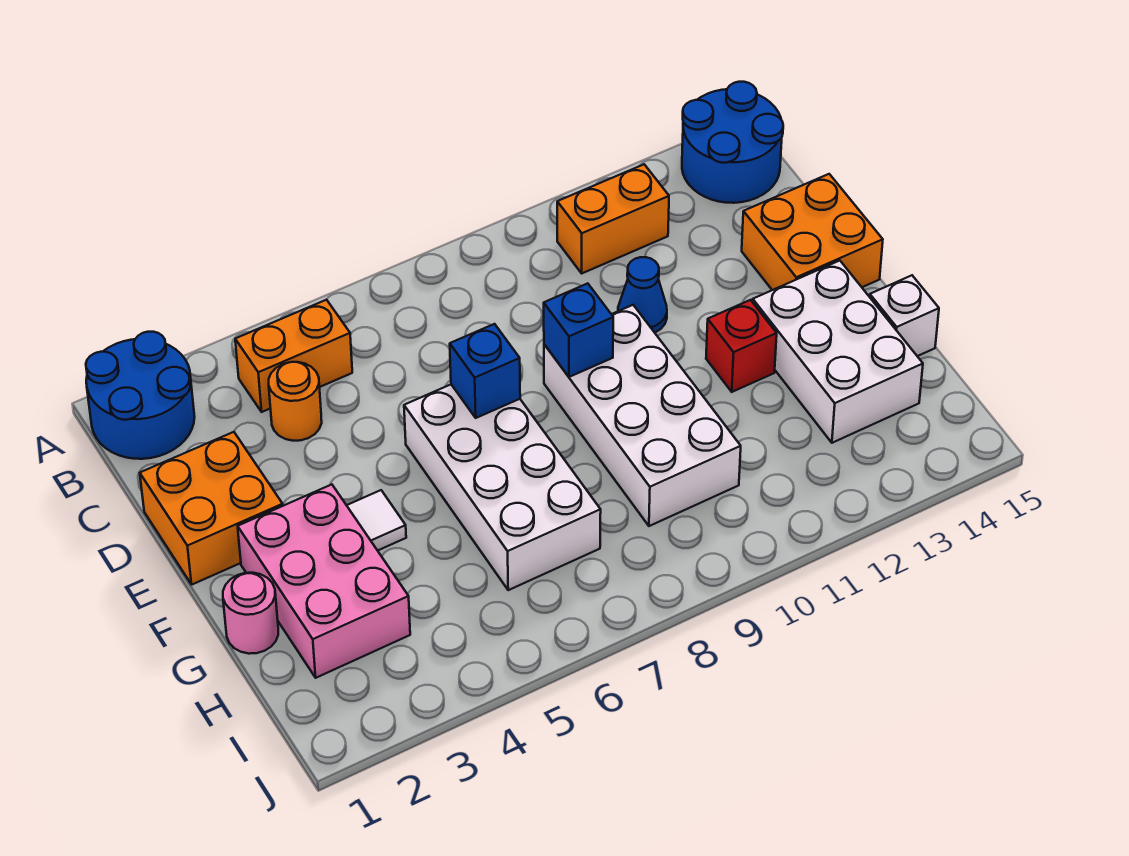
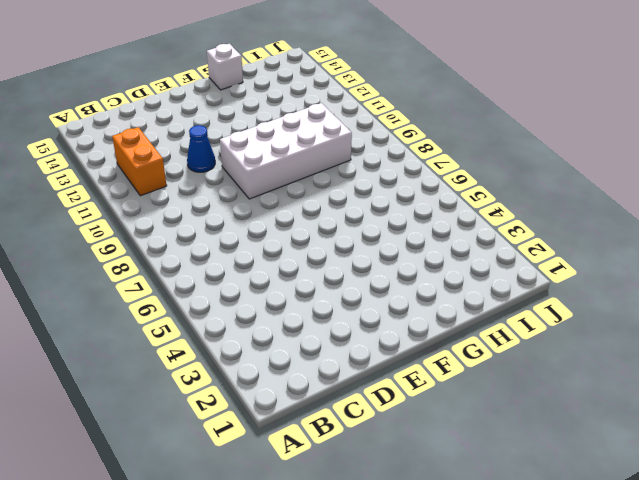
none -> blue 2x2 round brick [86,332,195,459]
none -> blue 2x2 round brick [682,82,783,203]
none -> orange 1x2 brick [235,300,352,412]

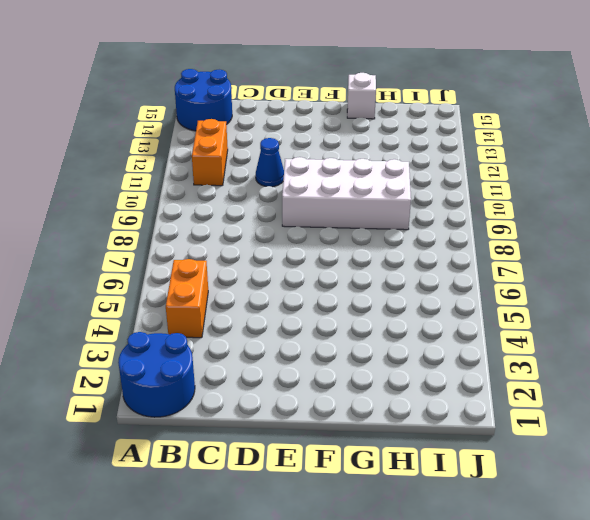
none -> orange 1x1 round brick [269,362,322,441]
none -> orange 2x2 brick [140,432,283,584]
none -> orange 2x2 brick [742,174,883,290]

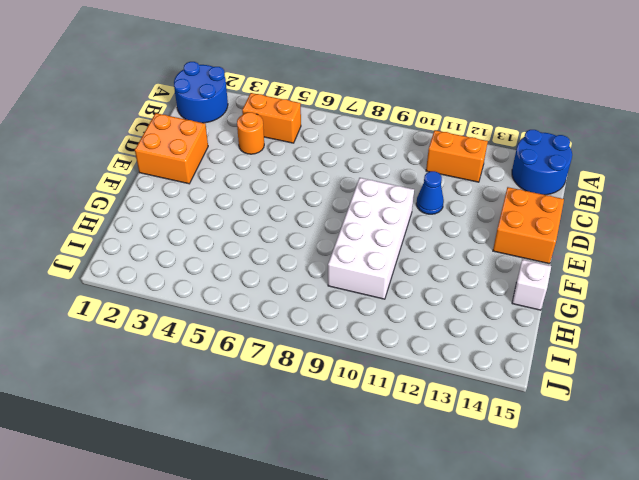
none -> white 2x4 brick [404,385,601,590]
none -> pink 2x3 brick [238,485,410,678]
none -> white 1x1 tile [347,490,406,551]

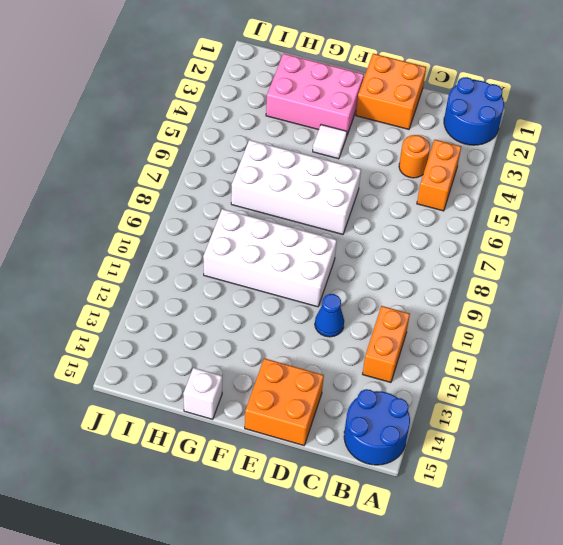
none -> red 1x1 brick [706,300,777,392]
none -> white 2x3 brick [753,261,923,443]
none -> pink 1x1 round brick [223,573,278,654]

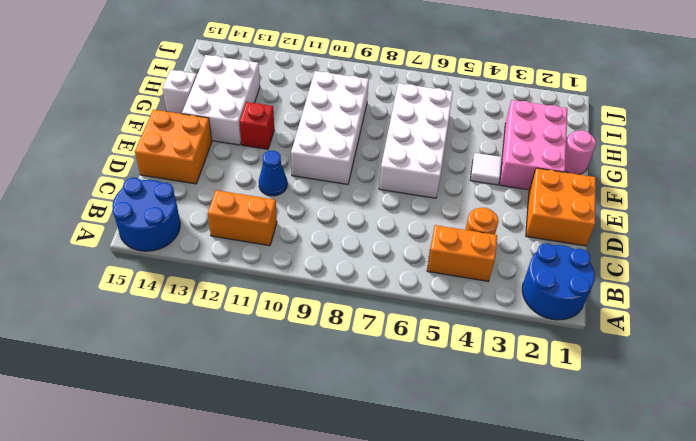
none -> blue 1x1 brick [450,324,520,418]
none -> blue 1x1 brick [544,283,613,377]

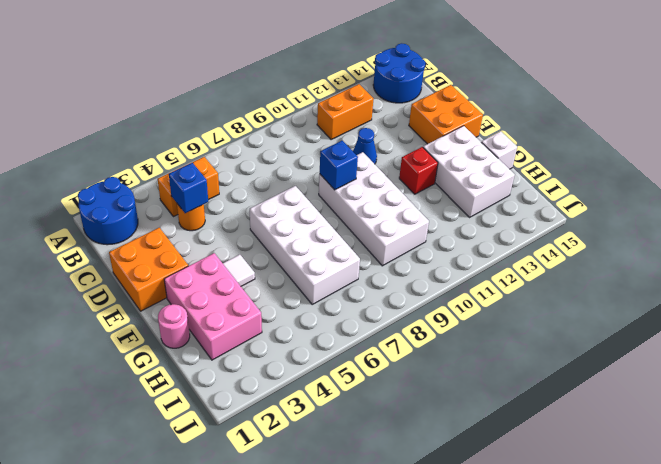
blue 1x1 brick [169,163,208,213] -> blue 1x1 brick moved to [450,324,520,418]

